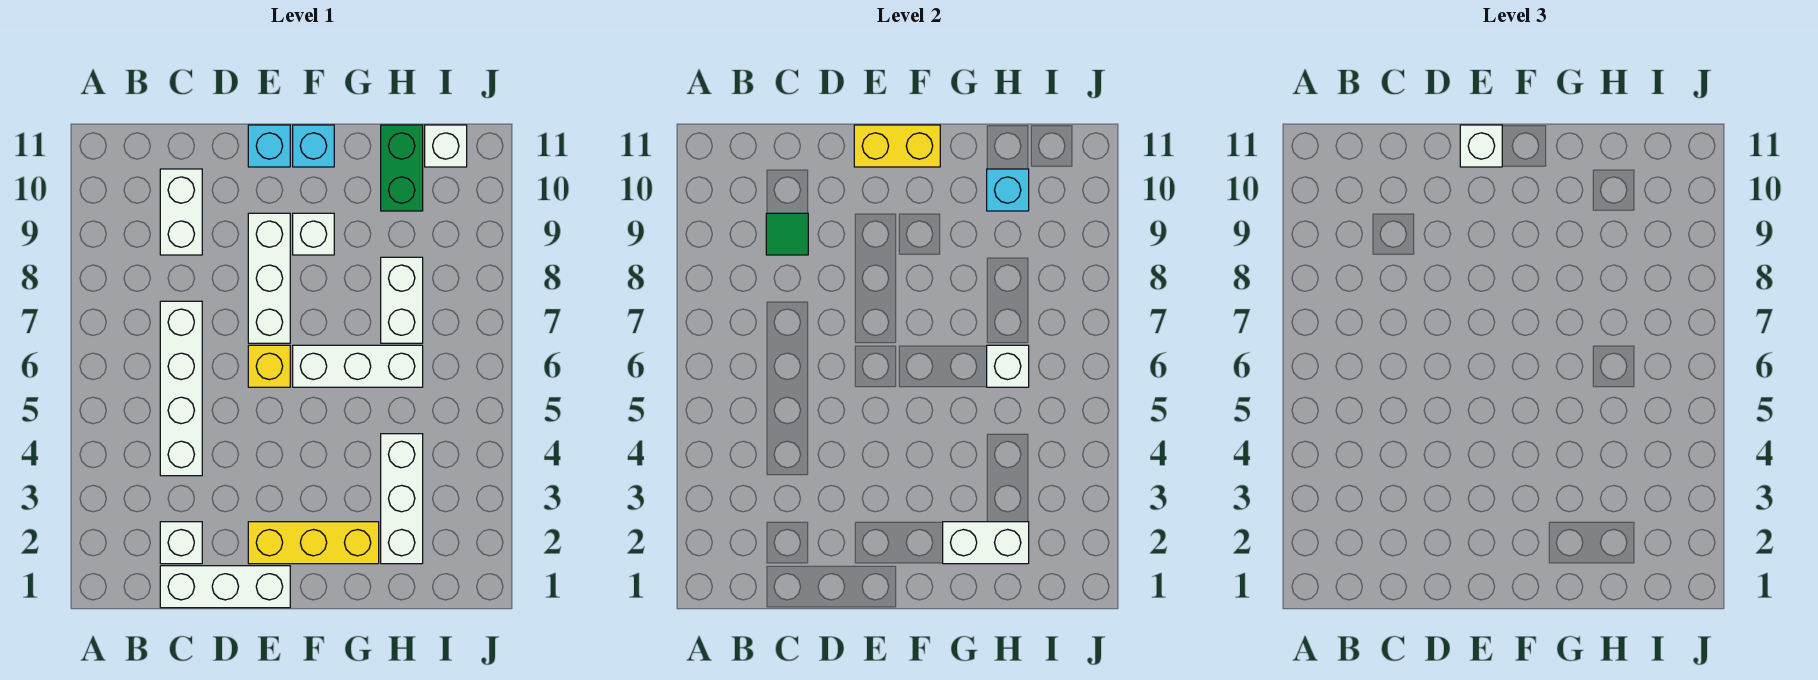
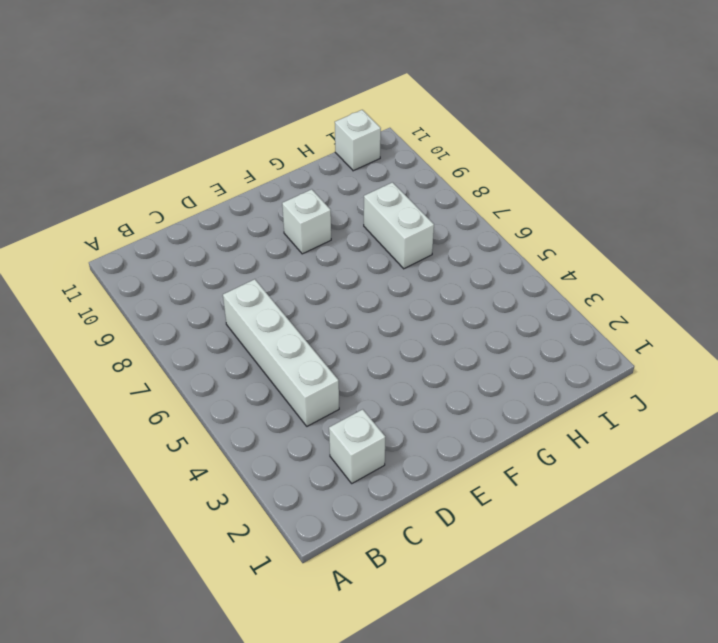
none -> white 1x3 brick [160,566,290,608]
none -> white 1x2 brick [160,169,202,255]
none -> yellow 1x3 brick [248,522,379,564]

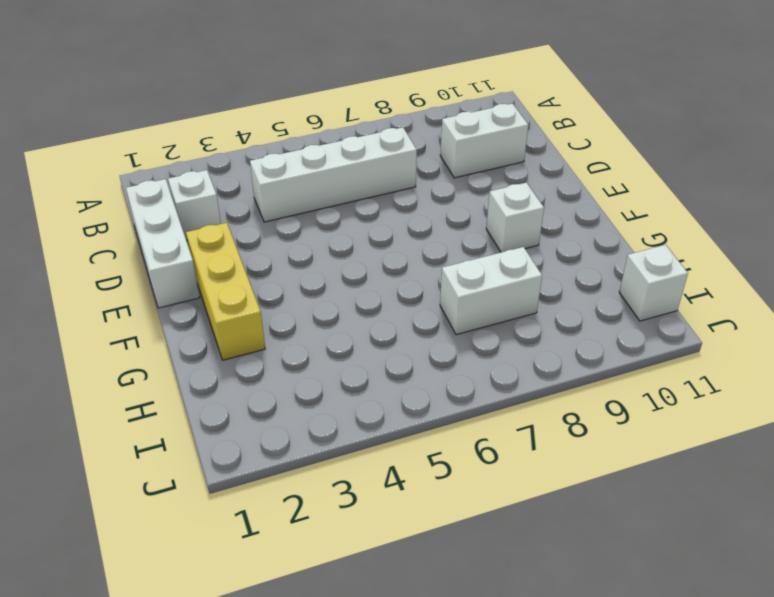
none -> yellow 1x1 brick [248,345,290,387]
none -> white 1x3 brick [248,213,290,343]
none -> cyan 1x1 brick [248,125,290,167]

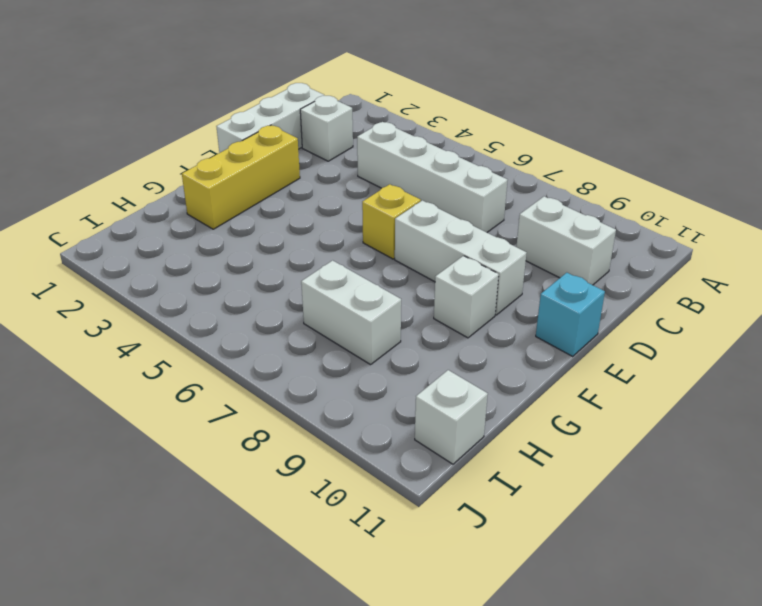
none -> white 1x3 brick [293,345,423,387]
none -> cyan 1x1 brick [293,125,334,167]
none -> white 1x3 brick [381,434,423,564]

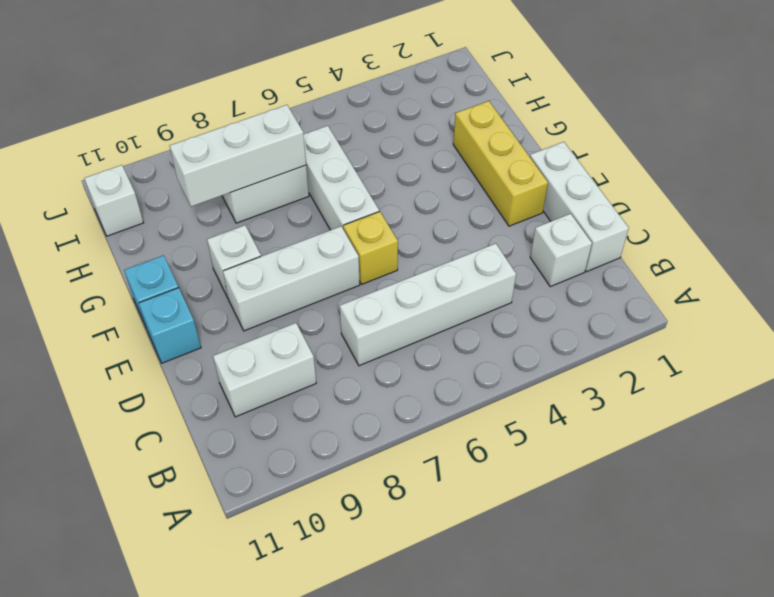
white 1x3 brick [170,105,306,207] -> white 1x3 brick moved to [381,434,423,564]
none -> green 1x2 brick [381,125,423,211]
none -> green 1x1 tile [766,213,808,255]
none -> yellow 1x2 brick [854,125,940,167]

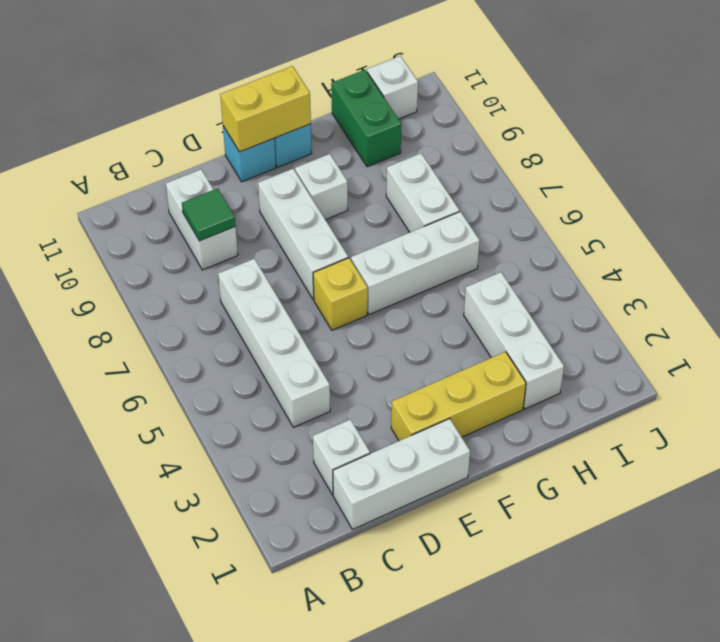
none -> white 1x2 brick [943,522,1029,564]
none -> white 1x1 brick [987,345,1029,387]
none -> cyan 1x1 brick [987,169,1029,211]

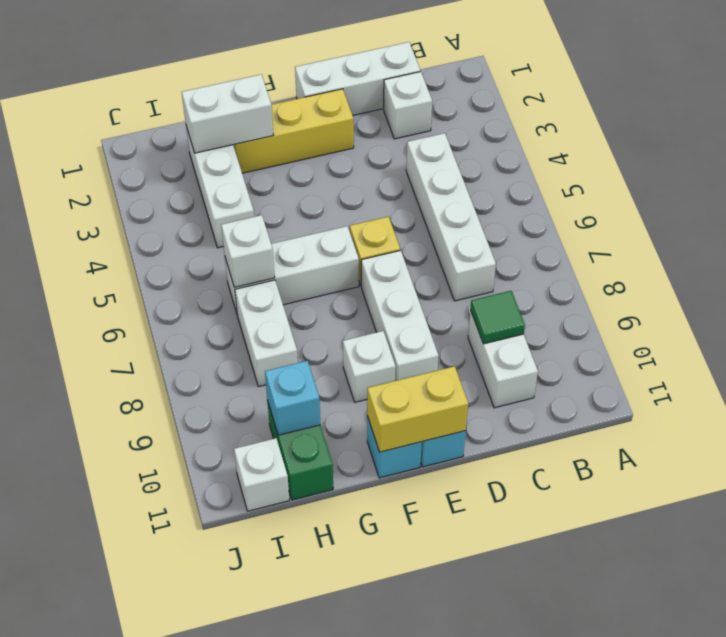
none -> white 1x1 brick [1460,125,1502,167]

